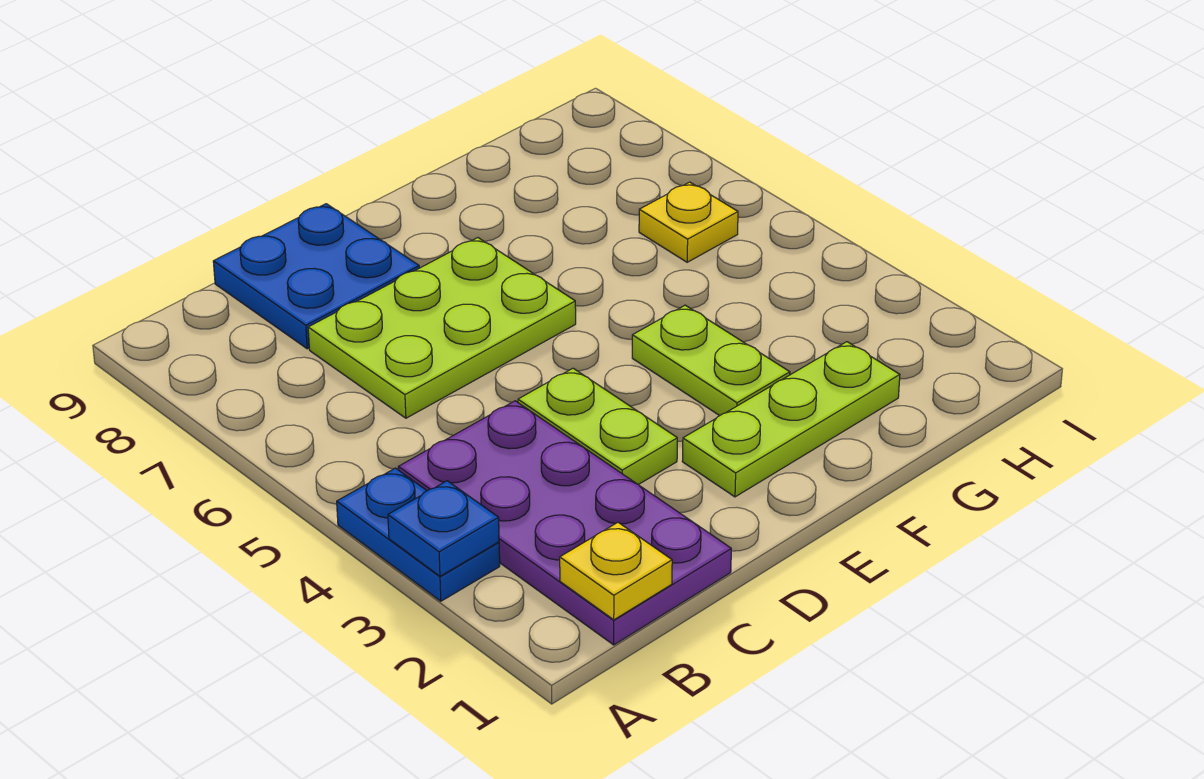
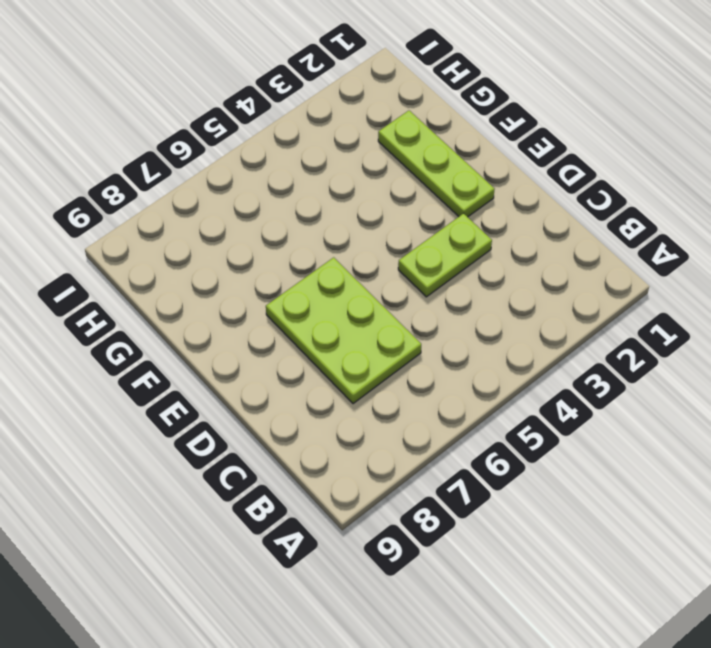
none -> blue 1x2 plate [337,468,500,601]
none -> purple 2x4 plate [398,401,731,645]

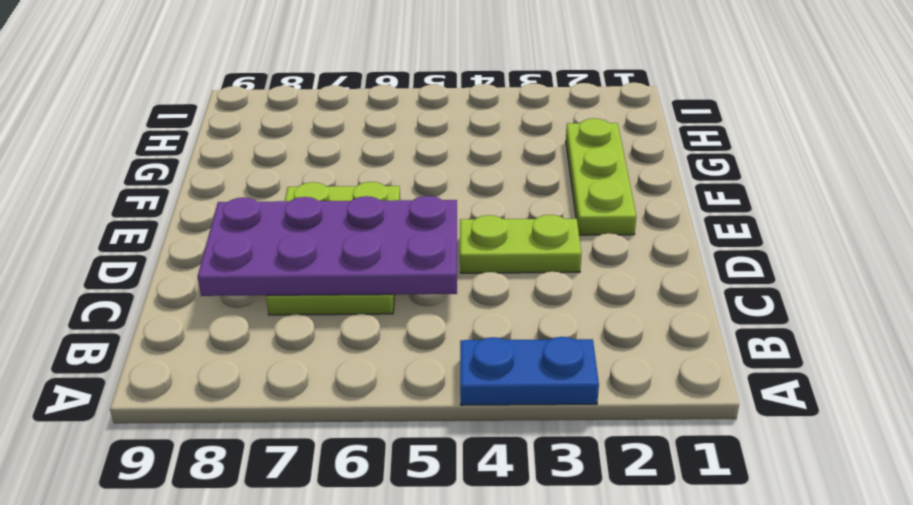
purple 2x4 plate [198,196,457,296] -> purple 2x4 plate moved to [398,401,731,645]
none -> blue 2x2 plate [213,204,419,349]
none -> lime 1x2 plate [632,305,790,416]

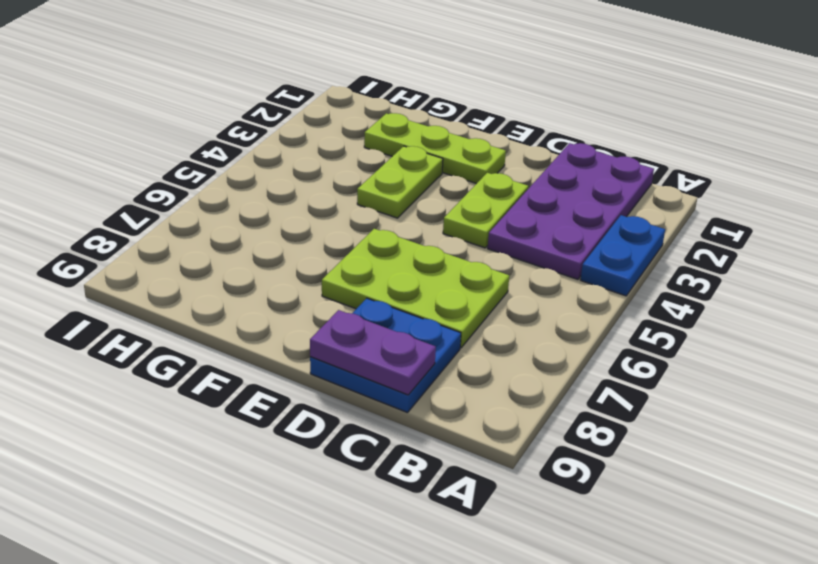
purple 1x2 plate [310,310,436,395] -> none
none -> yellow 1x1 plate [639,182,738,262]
none -> blue 1x1 plate [388,481,499,576]

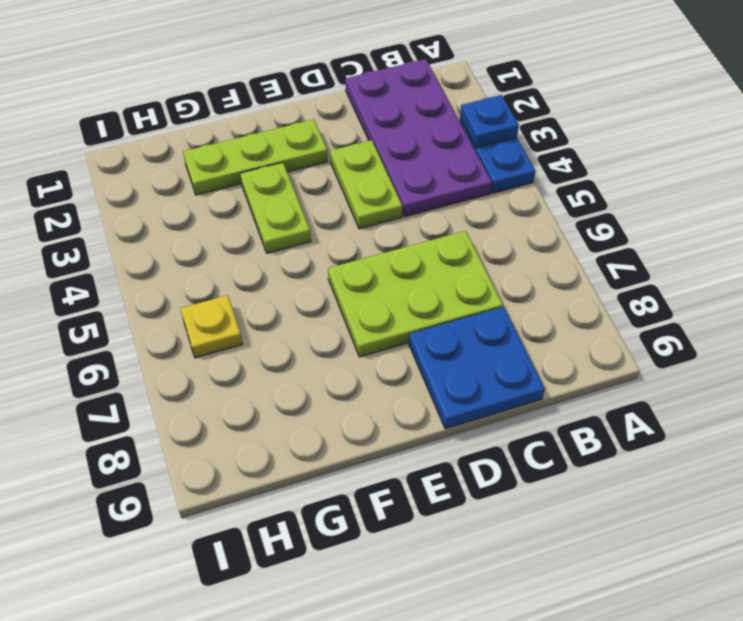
none -> yellow 1x1 plate [560,522,672,620]

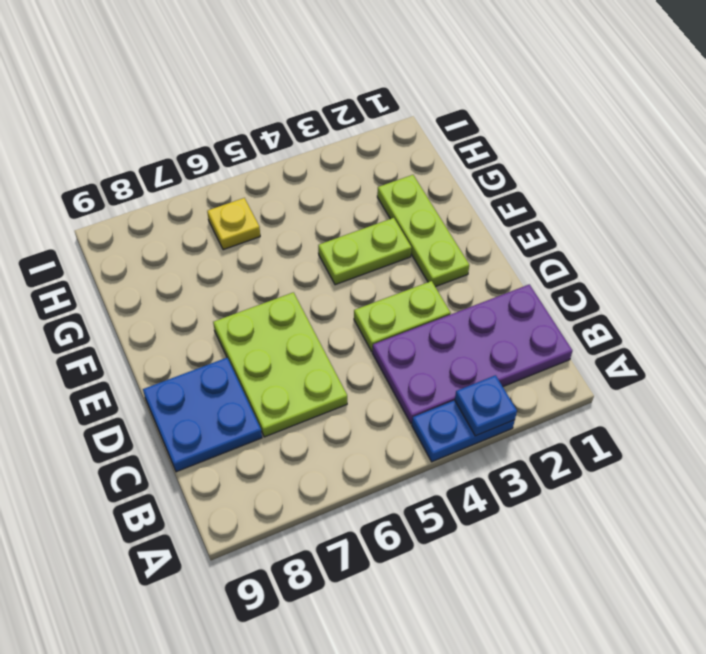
none -> yellow 1x1 plate [560,522,672,620]

